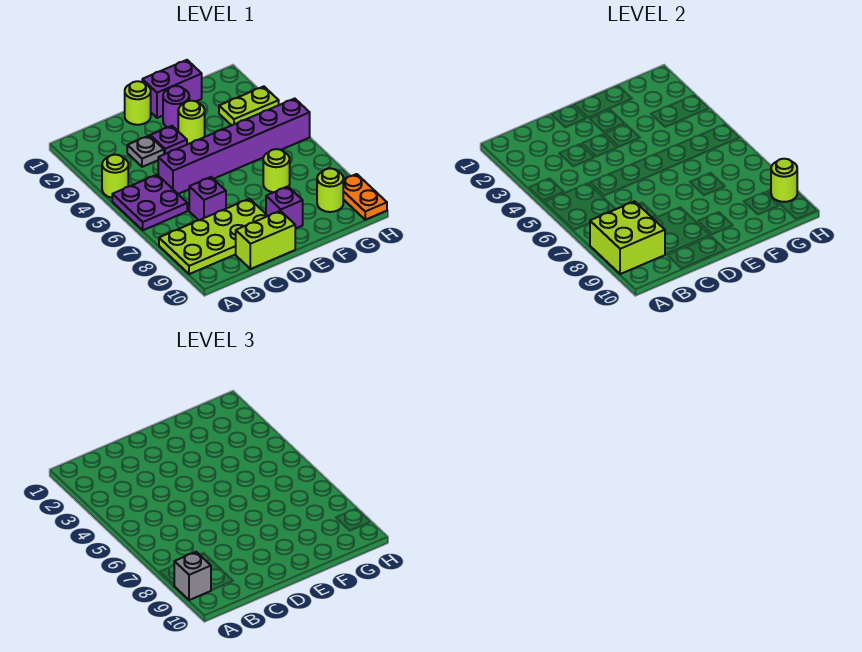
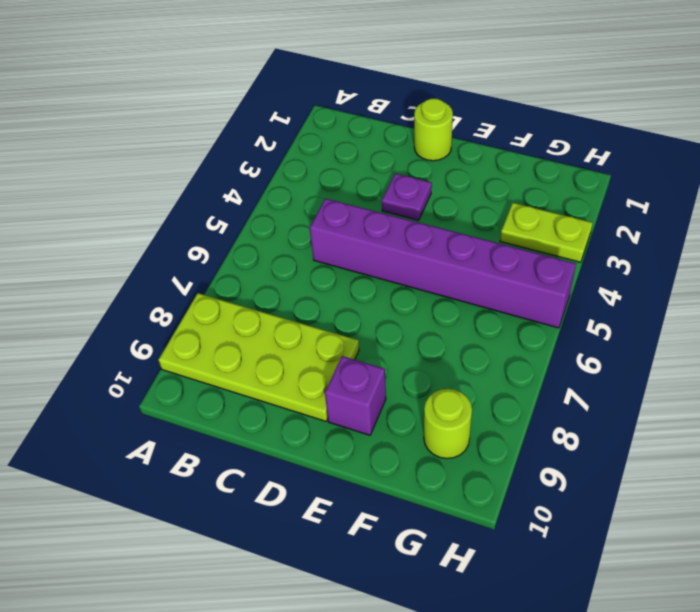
none -> lime 1x1 round brick [102,155,128,198]
none -> purple 2x2 plate [112,175,187,230]
none -> grey 1x1 plate [127,136,164,167]

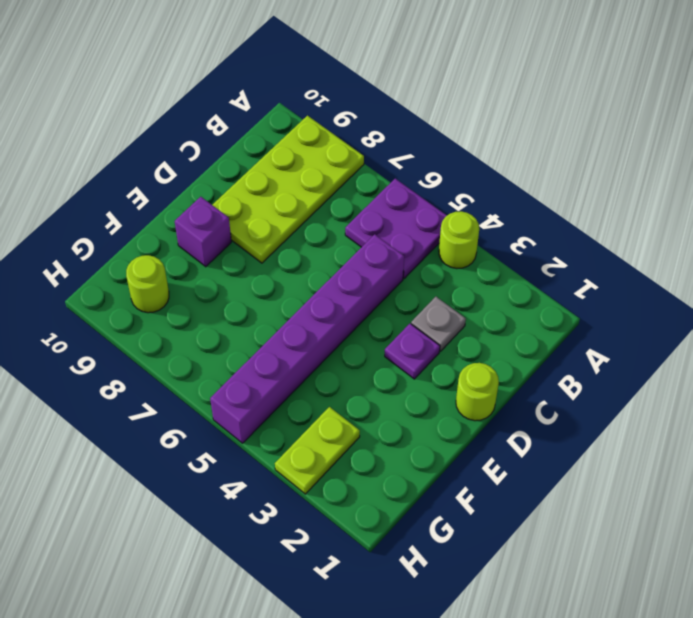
none -> purple 1x1 brick [189,177,226,220]
none -> lime 1x2 brick [236,211,295,269]
none -> purple 1x2 brick [142,60,202,118]

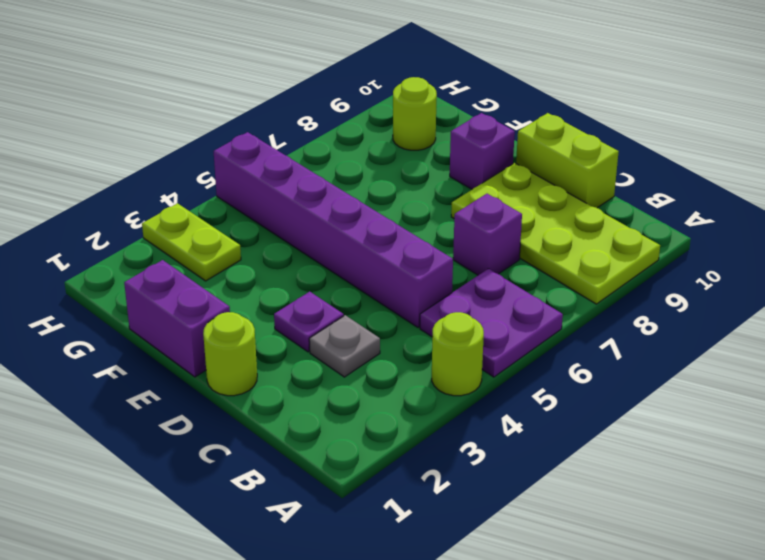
none -> purple 1x1 round brick [163,86,189,129]
none -> lime 1x1 round brick [178,101,205,144]
none -> lime 1x1 round brick [263,149,290,192]

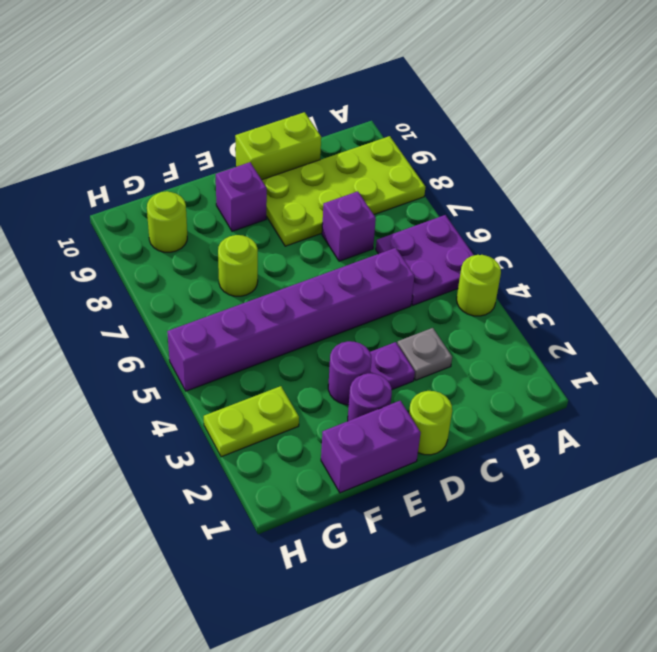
purple 1x1 round brick [328,341,371,405] -> lime 1x1 round brick [178,101,205,144]
none -> orange 1x2 plate [343,174,387,220]
none -> lime 2x2 brick [590,201,665,274]
none -> lime 1x1 round brick [771,159,797,202]

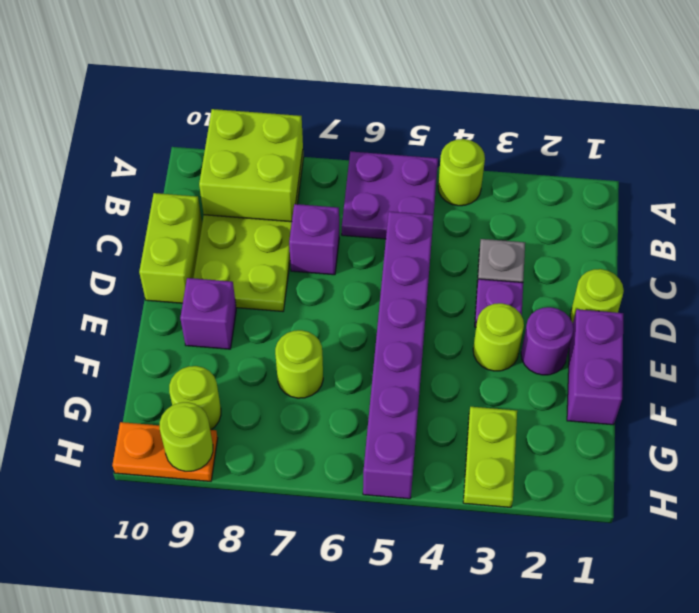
none -> grey 1x1 brick [174,552,211,600]

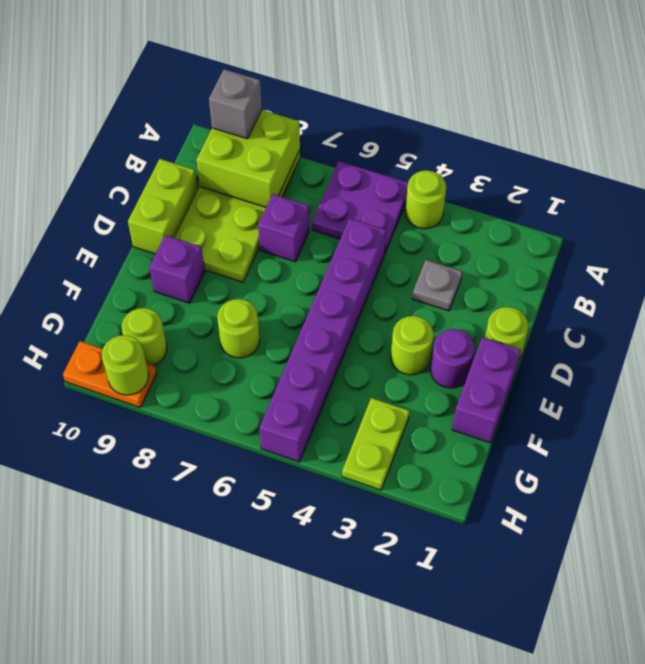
none -> purple 1x1 plate [150,126,187,154]

